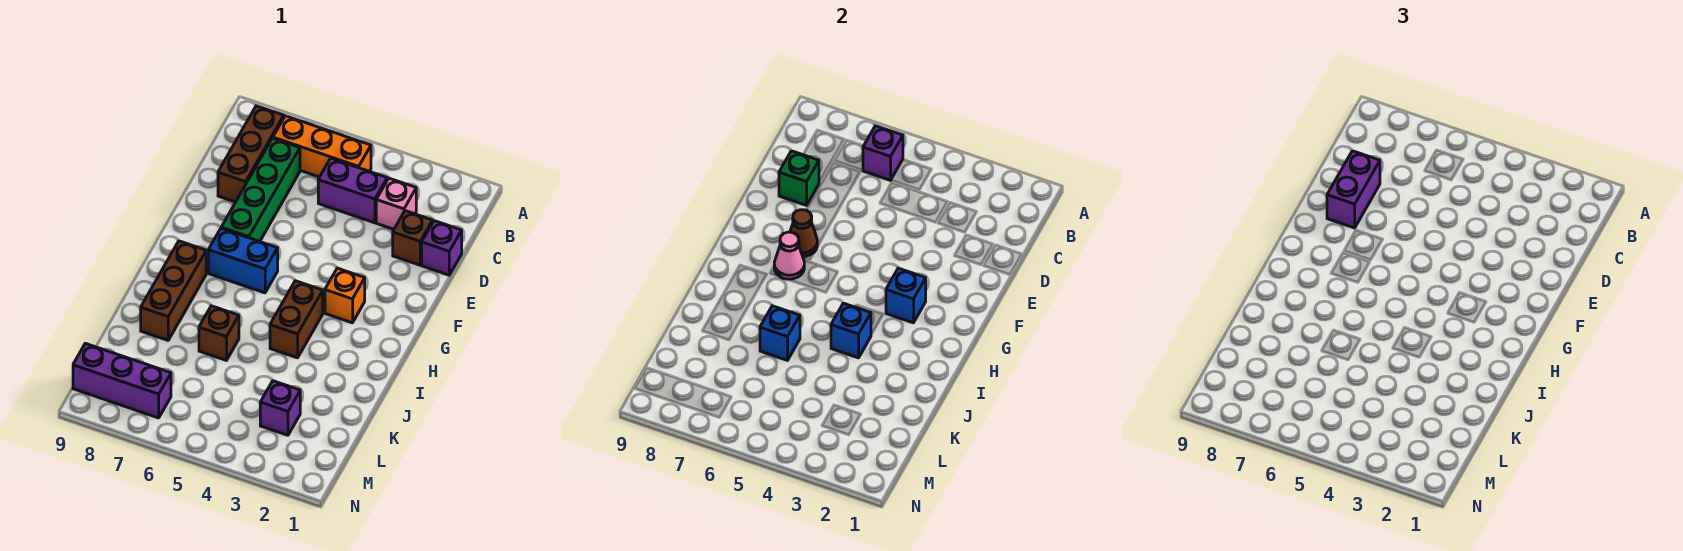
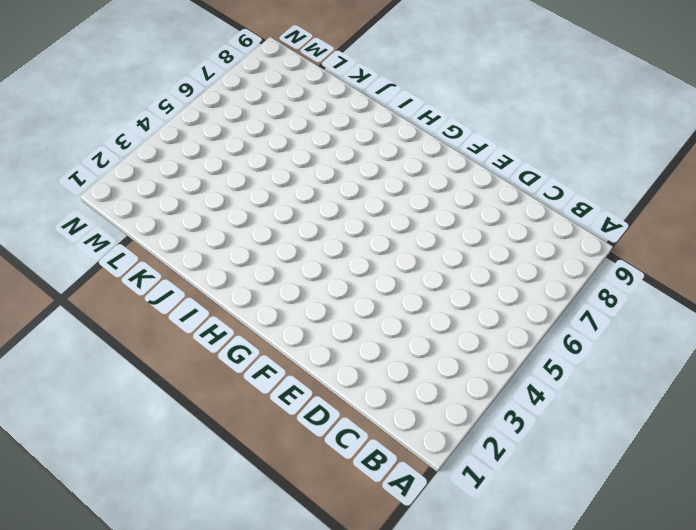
none -> orange 1x3 brick [273,116,371,177]
none -> brown 1x3 brick [218,106,284,202]
none -> pink 1x1 brick [376,178,416,229]

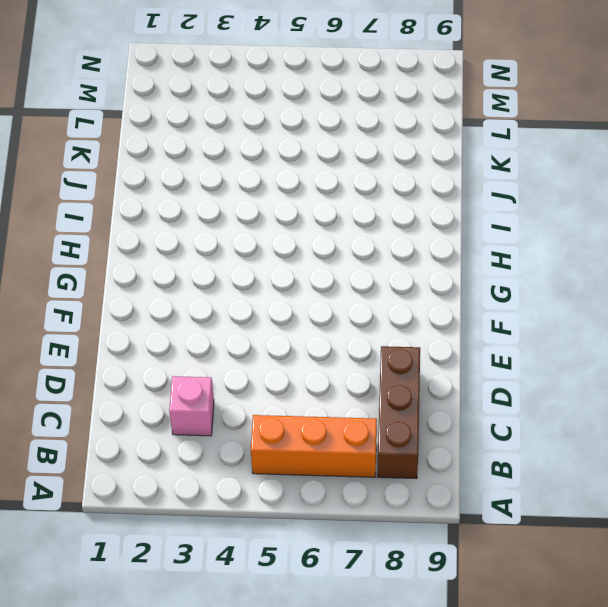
none -> purple 1x2 brick [318,158,387,223]
none -> green 1x4 brick [221,138,300,242]
none -> purple 1x1 brick [422,221,462,275]

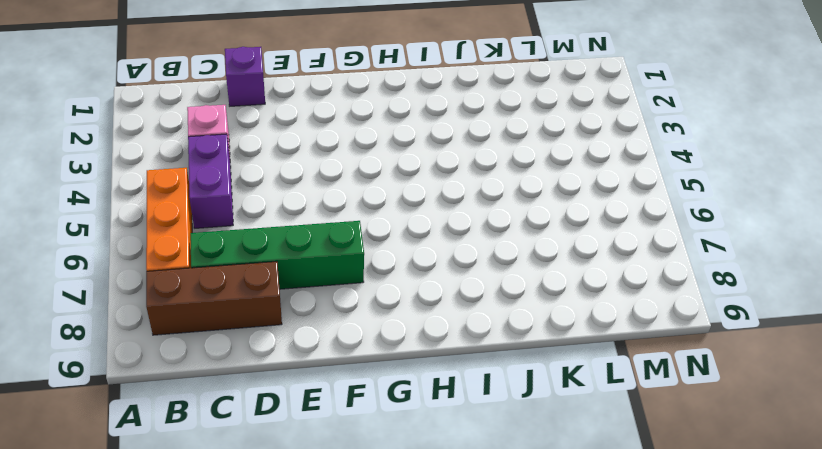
none -> brown 1x1 brick [393,211,433,265]
none -> orange 1x1 brick [325,268,365,323]
none -> blue 1x2 brick [208,229,278,293]

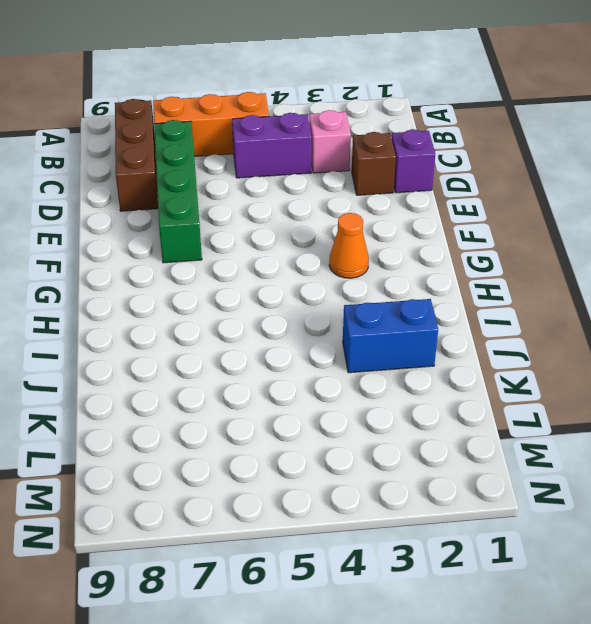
orange 1x1 cone [329,213,369,278] -> orange 1x1 brick [325,268,365,323]
blue 1x2 brick [343,299,438,373] -> blue 1x2 brick moved to [208,229,278,293]
none -> brown 1x2 brick [270,281,323,358]
none -> brown 1x3 brick [141,241,206,340]
none -> brown 1x1 brick [199,306,239,360]

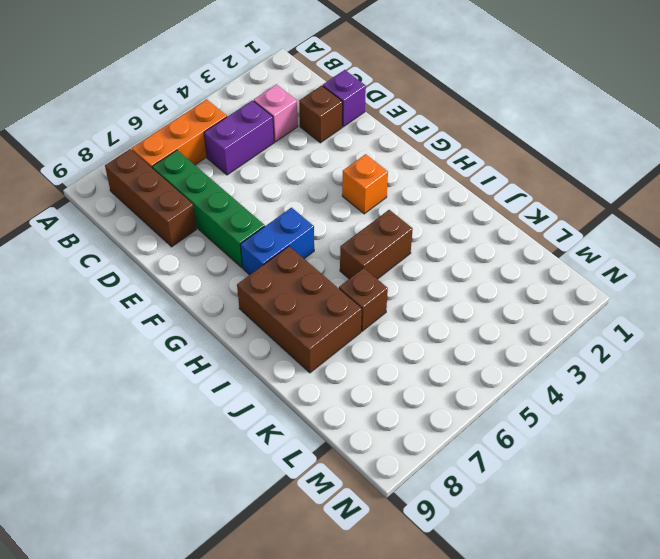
brown 2x3 brick [237,246,362,373] -> brown 1x3 brick [141,241,206,340]
brown 1x2 brick [340,210,413,279] -> brown 1x2 brick turned to [270,281,323,358]
none -> purple 1x1 brick [260,381,300,435]
none -> purple 1x3 brick [73,343,171,418]
none -> purple 1x1 brick [863,126,903,180]

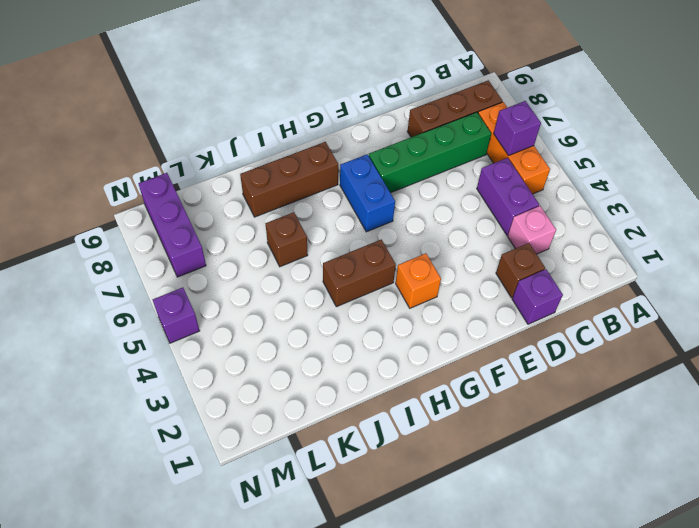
purple 1x1 brick [153,287,200,343] -> purple 1x1 brick moved to [260,381,300,435]
none -> green 1x1 brick [779,151,819,205]
none -> brown 1x1 cone [790,210,817,257]
none -> blue 1x1 brick [886,268,926,323]

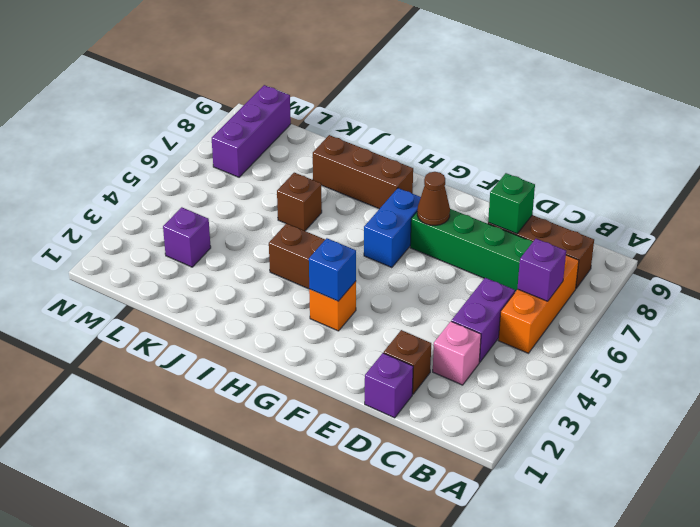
none -> pink 1x1 cone [774,232,804,279]
none -> blue 1x1 brick [831,303,871,358]
none -> blue 1x1 brick [760,306,800,360]

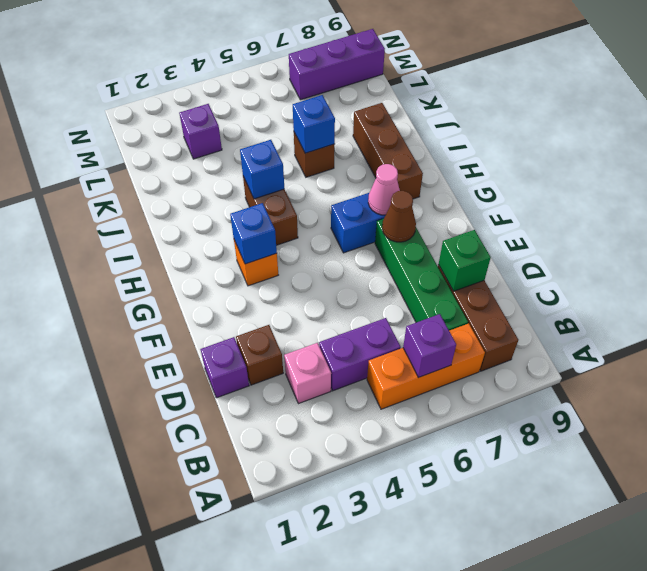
none -> purple 1x2 brick [1327,151,1380,228]

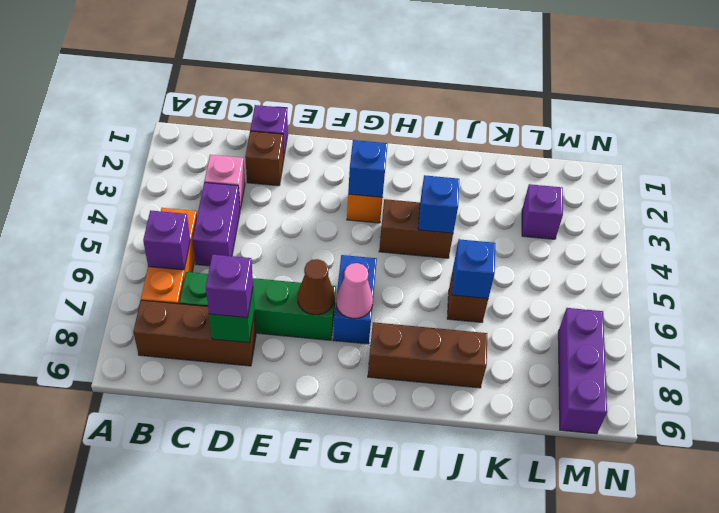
purple 1x1 brick [206,254,253,318] -> purple 1x2 brick [1327,151,1380,228]

